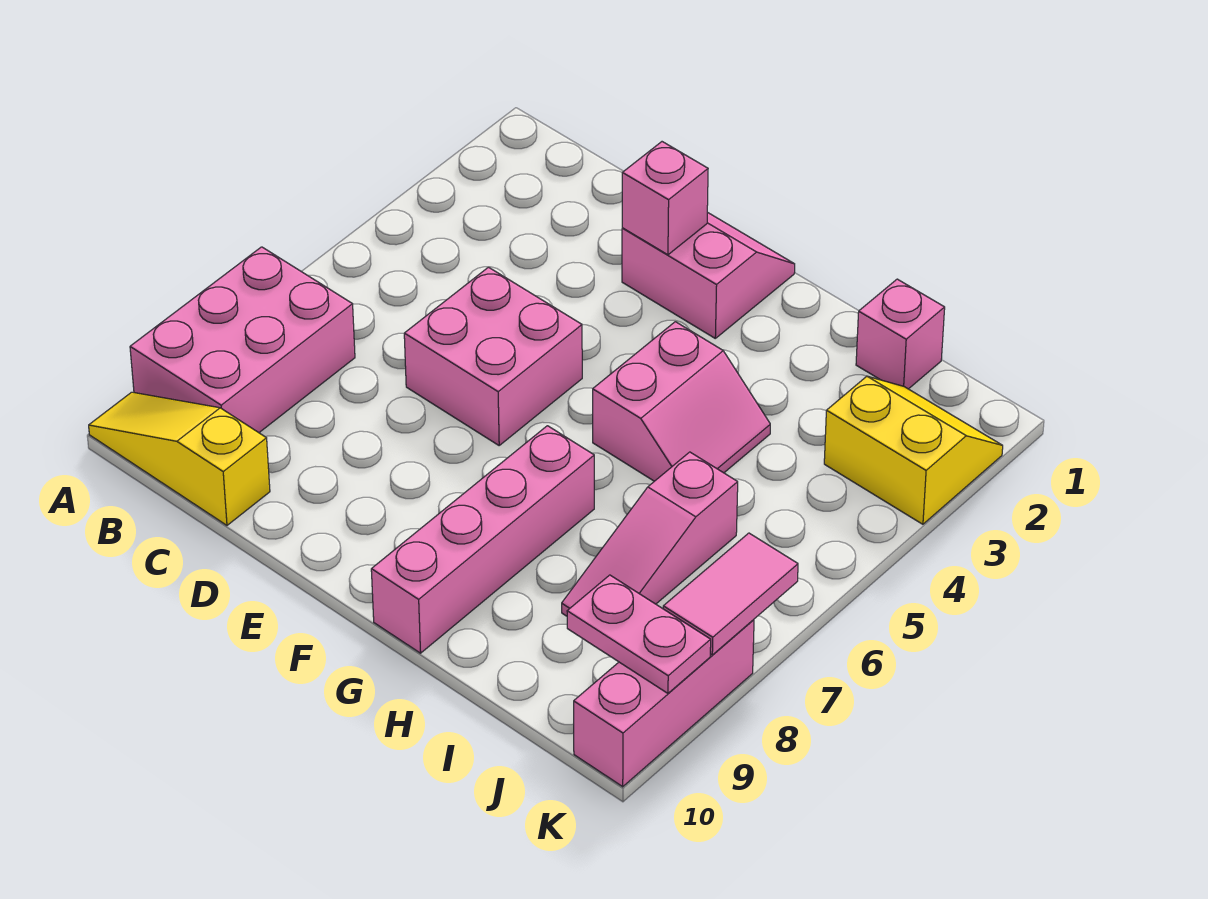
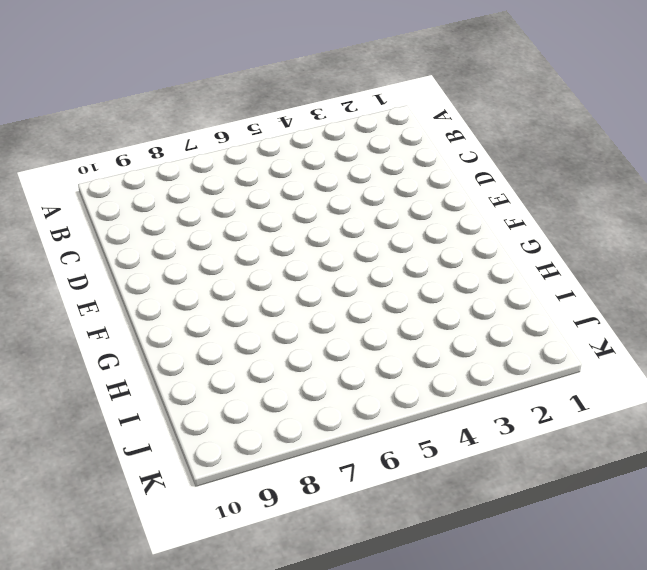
none -> pink 2x3 brick [130,247,355,433]
none -> yellow 1x3 slope [89,392,270,525]
none -> pink 2x2 brick [404,267,582,445]

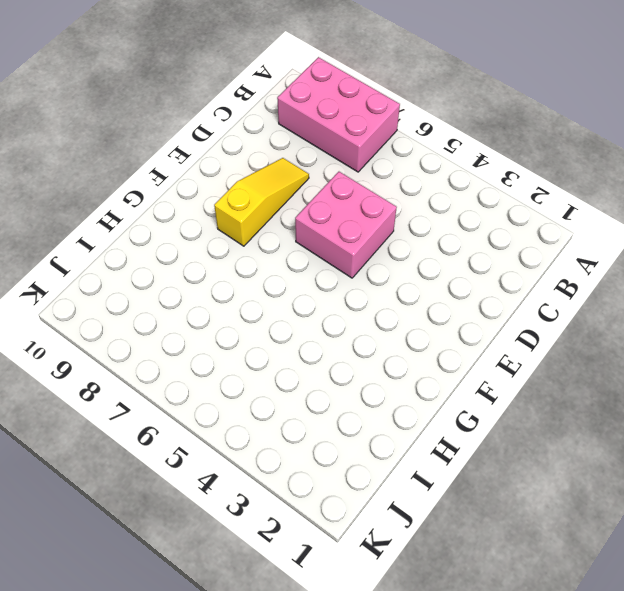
yellow 1x3 slope [214,158,309,246] -> yellow 1x3 slope moved to [89,392,270,525]
none -> pink 2x2 slope [622,212,795,338]
none -> pink 2x2 slope [593,322,770,481]
none -> pink 1x4 brick [371,426,594,653]

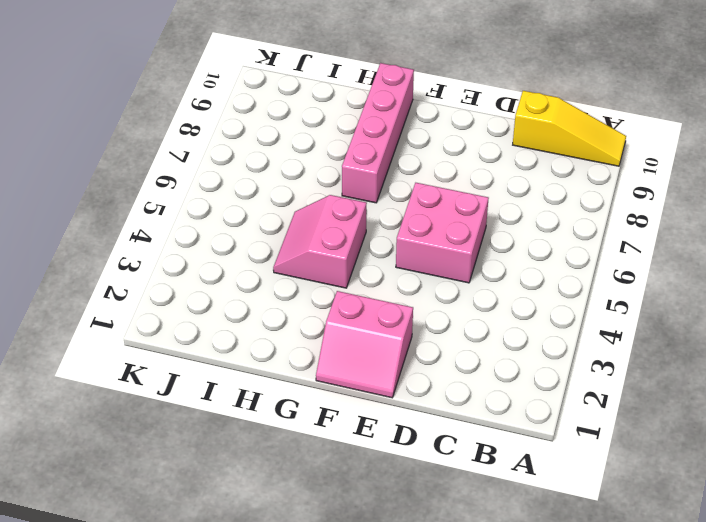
none -> pink 2x3 brick [130,247,355,433]
none -> pink 1x1 brick [856,279,945,389]
none -> pink 1x3 slope [562,452,738,616]

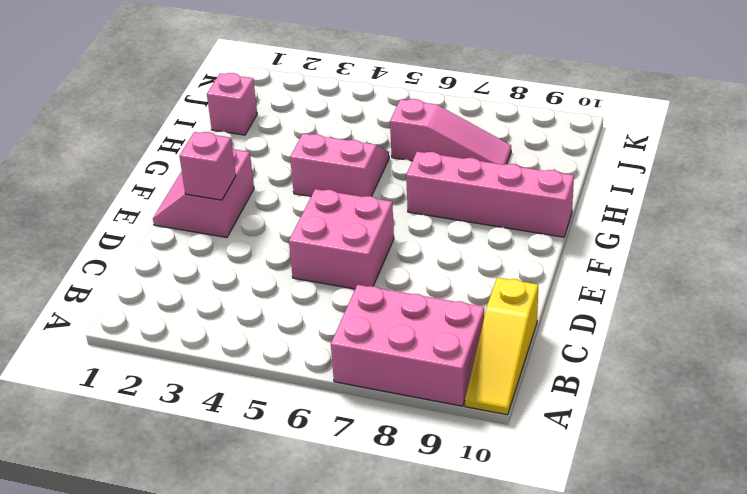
none -> yellow 2x2 slope [824,376,1003,524]
none -> pink 1x3 brick [574,620,754,787]
none -> pink 1x2 plate [567,575,711,693]

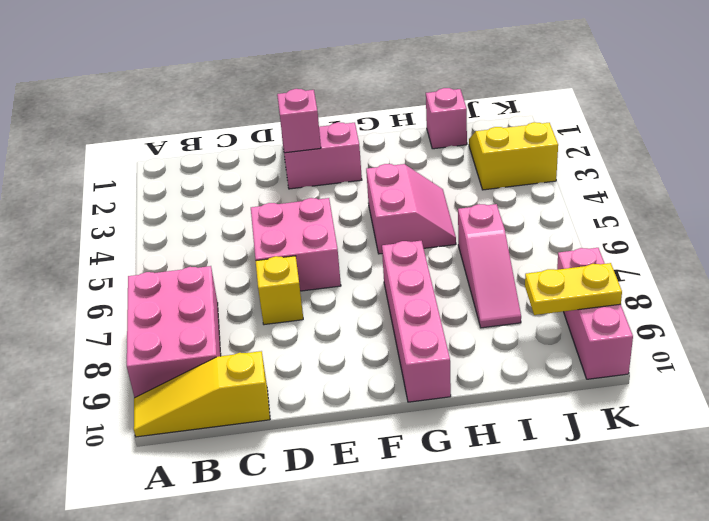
yellow 1x1 brick [256,256,303,325] -> none
yellow 1x2 plate [525,263,622,315] -> pink 1x2 plate [567,575,711,693]
none -> pink 1x2 tile [663,533,798,655]

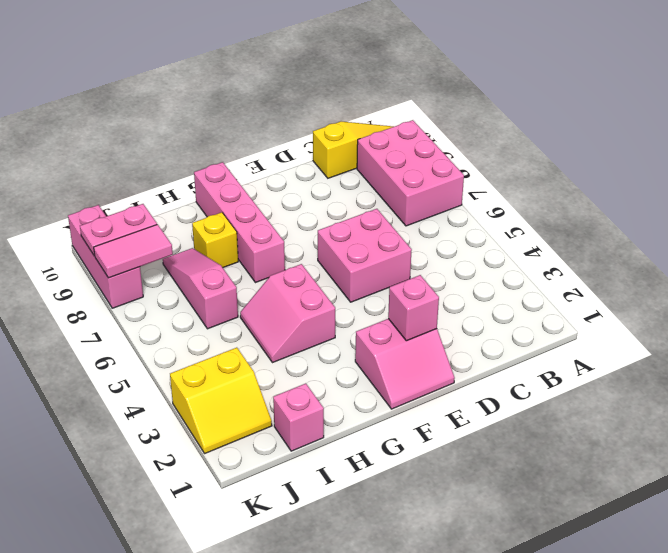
yellow 1x1 brick [192,212,238,268] -> none
pink 1x2 tile [94,225,173,278] -> pink 1x2 tile turned to [663,533,798,655]

